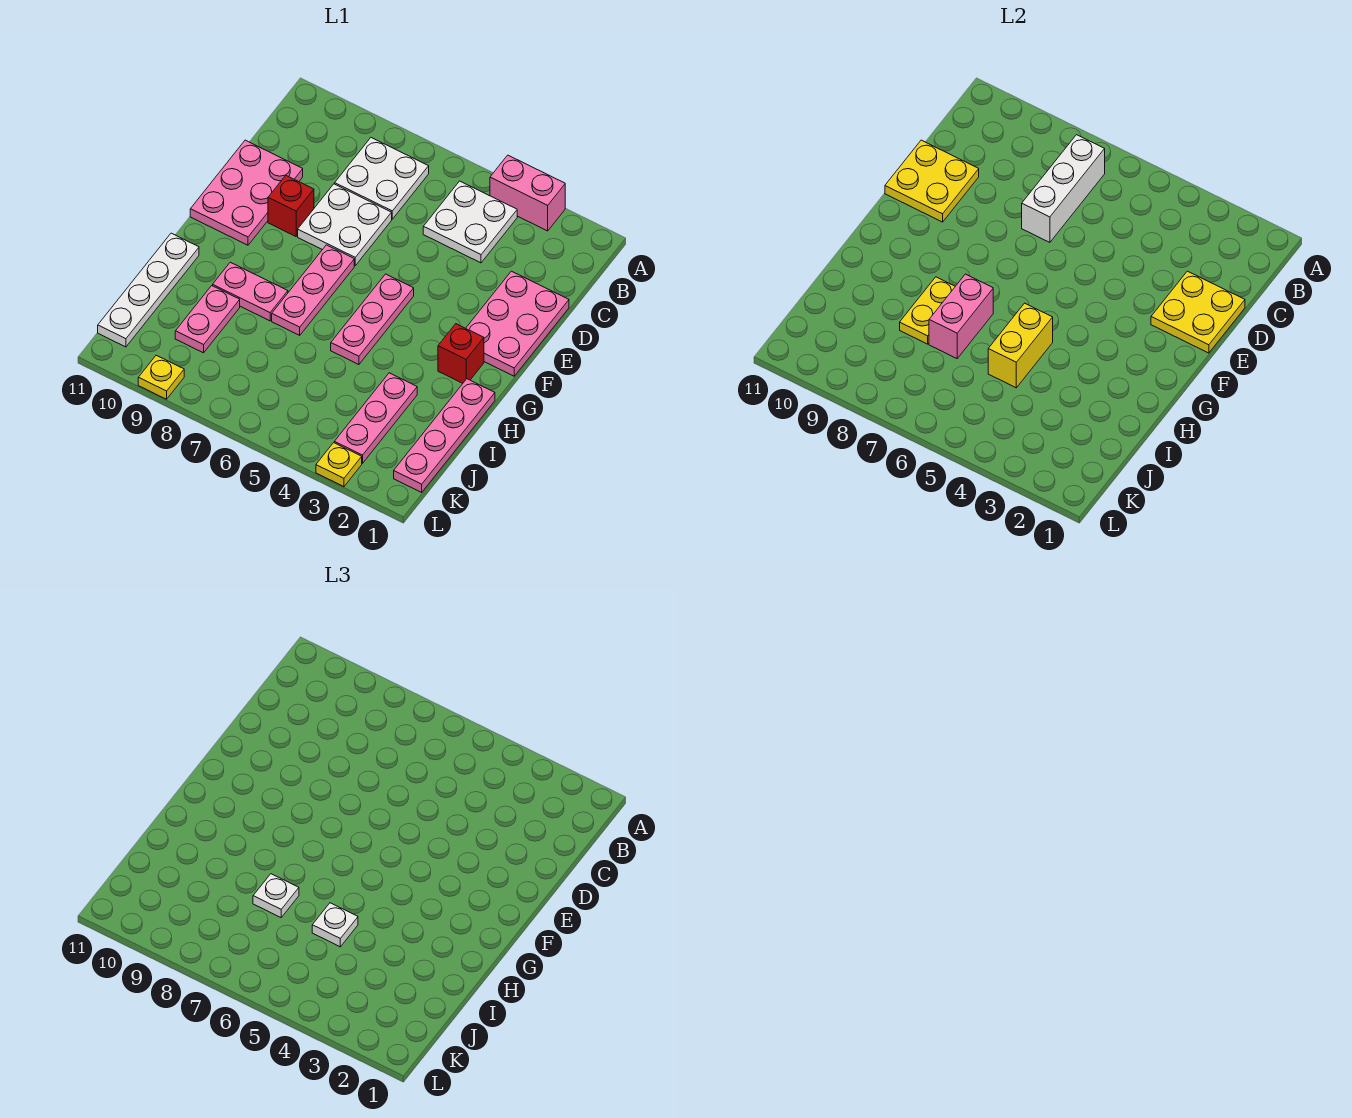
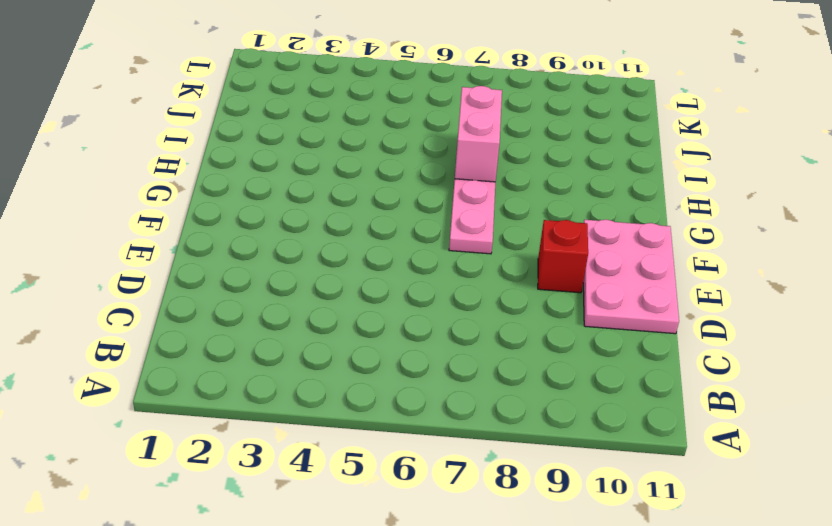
none -> pink 1x2 brick [490,155,565,231]
none -> white 2x2 plate [423,181,517,263]
none -> white 2x2 plate [335,138,429,219]

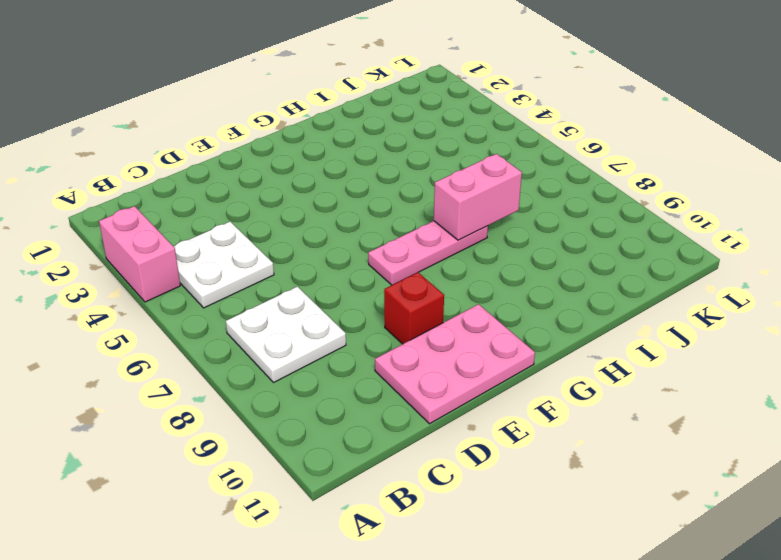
none -> pink 2x3 plate [466,271,569,376]
none -> white 2x2 plate [298,184,392,265]
none -> pink 1x3 plate [331,274,414,365]

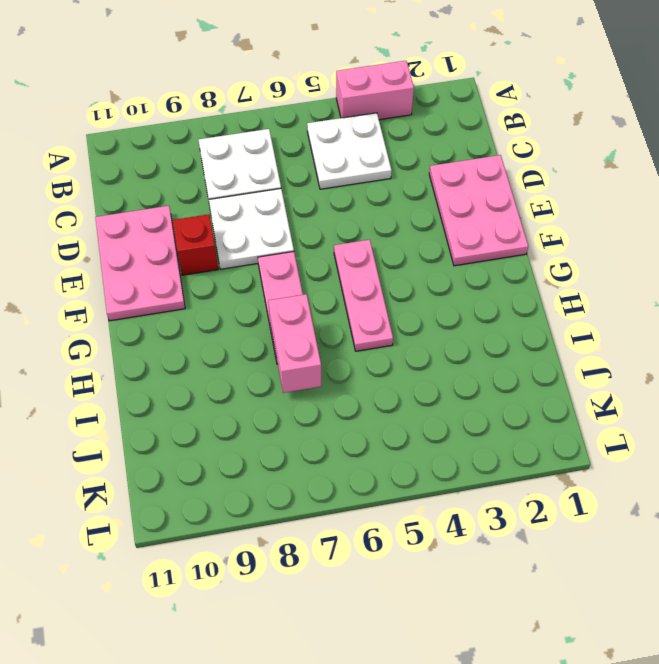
none -> red 1x1 brick [438,324,484,383]
none -> pink 1x4 plate [394,379,495,492]
none -> pink 1x2 plate [213,262,288,321]

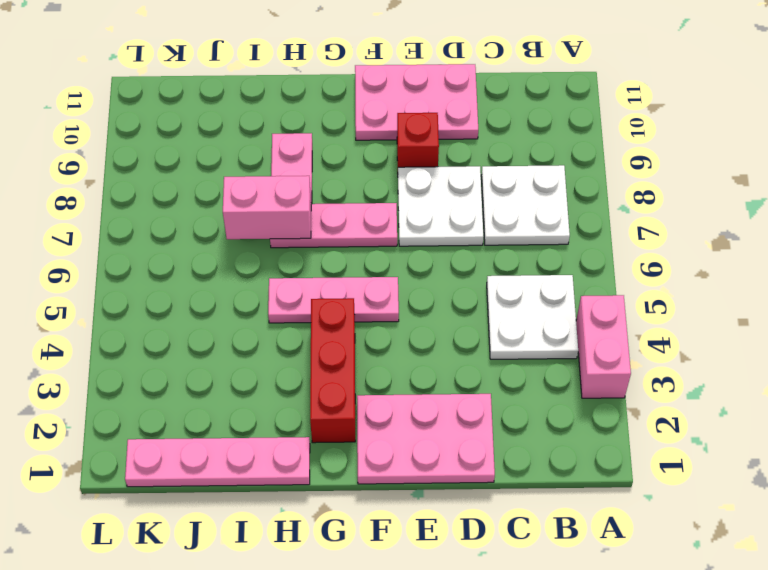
red 1x3 brick [310,298,355,443] -> red 1x1 brick [438,324,484,383]
none -> white 1x4 plate [98,233,199,347]
none -> pink 1x3 plate [334,373,417,463]
none -> pink 1x2 plate [175,286,240,353]

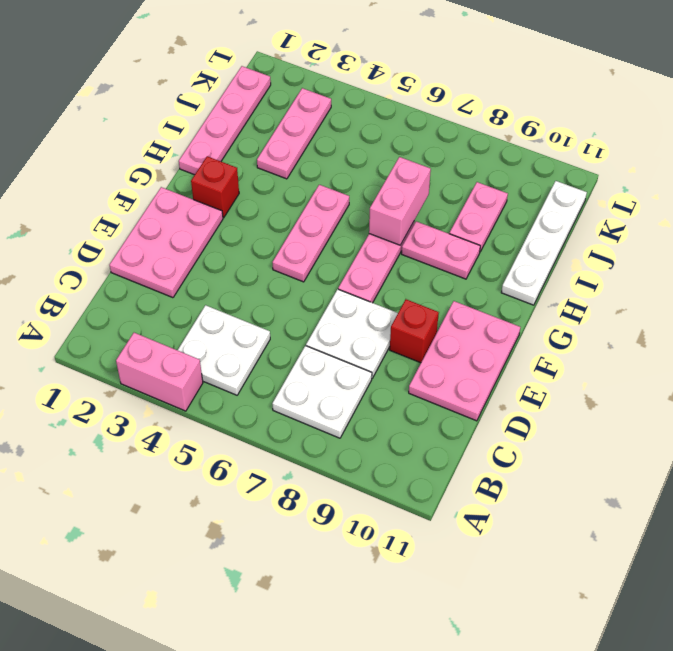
none -> yellow 1x1 plate [316,443,362,487]
none -> yellow 1x1 plate [138,355,184,399]
none -> white 1x3 brick [1022,135,1105,242]

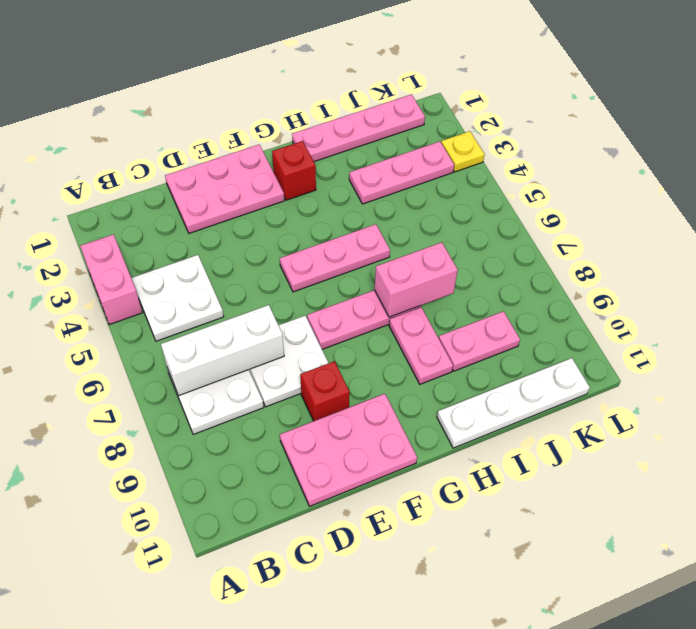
none -> yellow 1x1 plate [138,355,184,399]
none -> yellow 2x2 plate [1151,271,1245,353]
none -> yellow 2x2 plate [885,140,979,222]

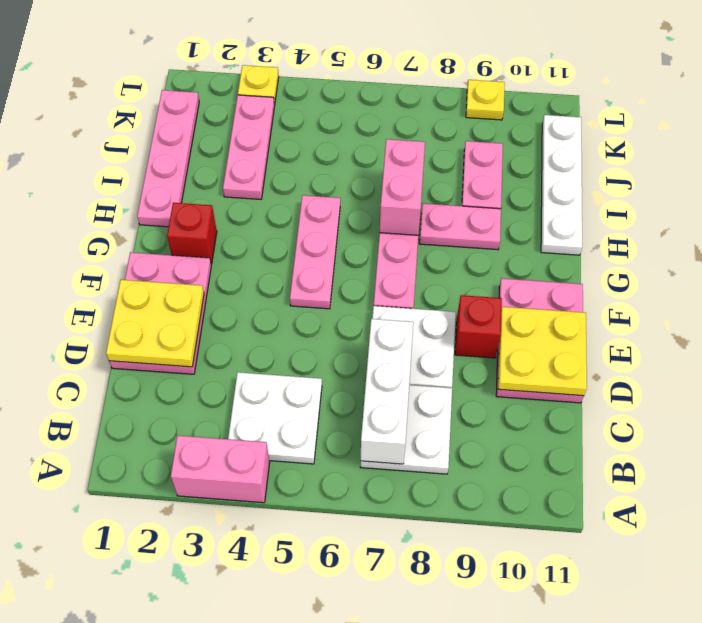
none -> yellow 1x2 brick [988,303,1053,388]
none -> yellow 1x2 plate [900,277,955,344]
none -> white 1x1 plate [312,903,358,947]

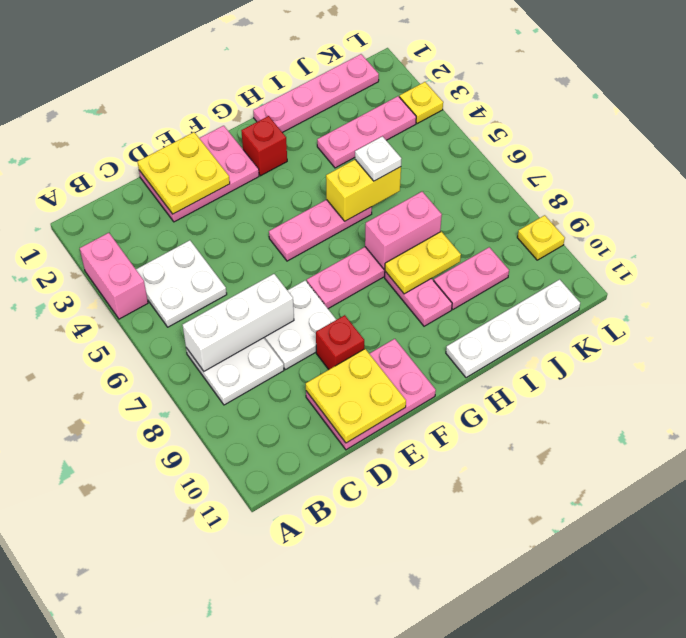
none -> white 1x1 plate [253,874,299,917]

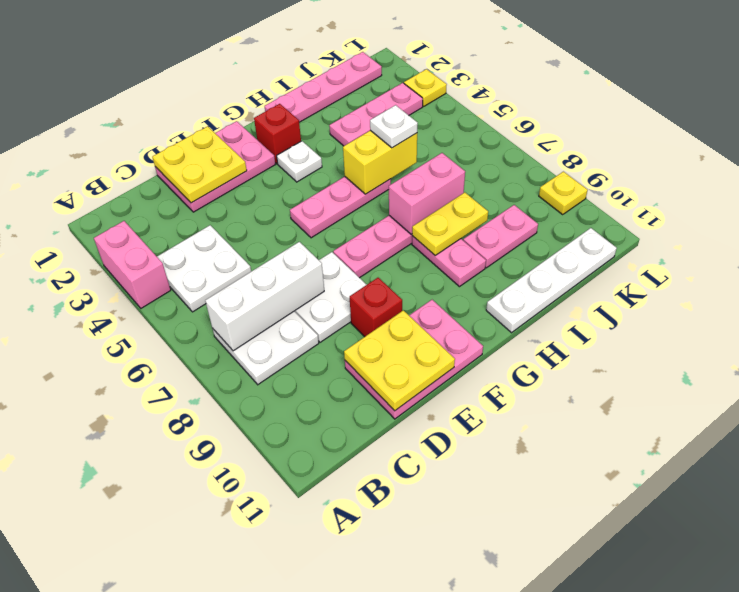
white 1x1 plate [277,141,322,182] -> white 1x1 plate moved to [253,874,299,917]

